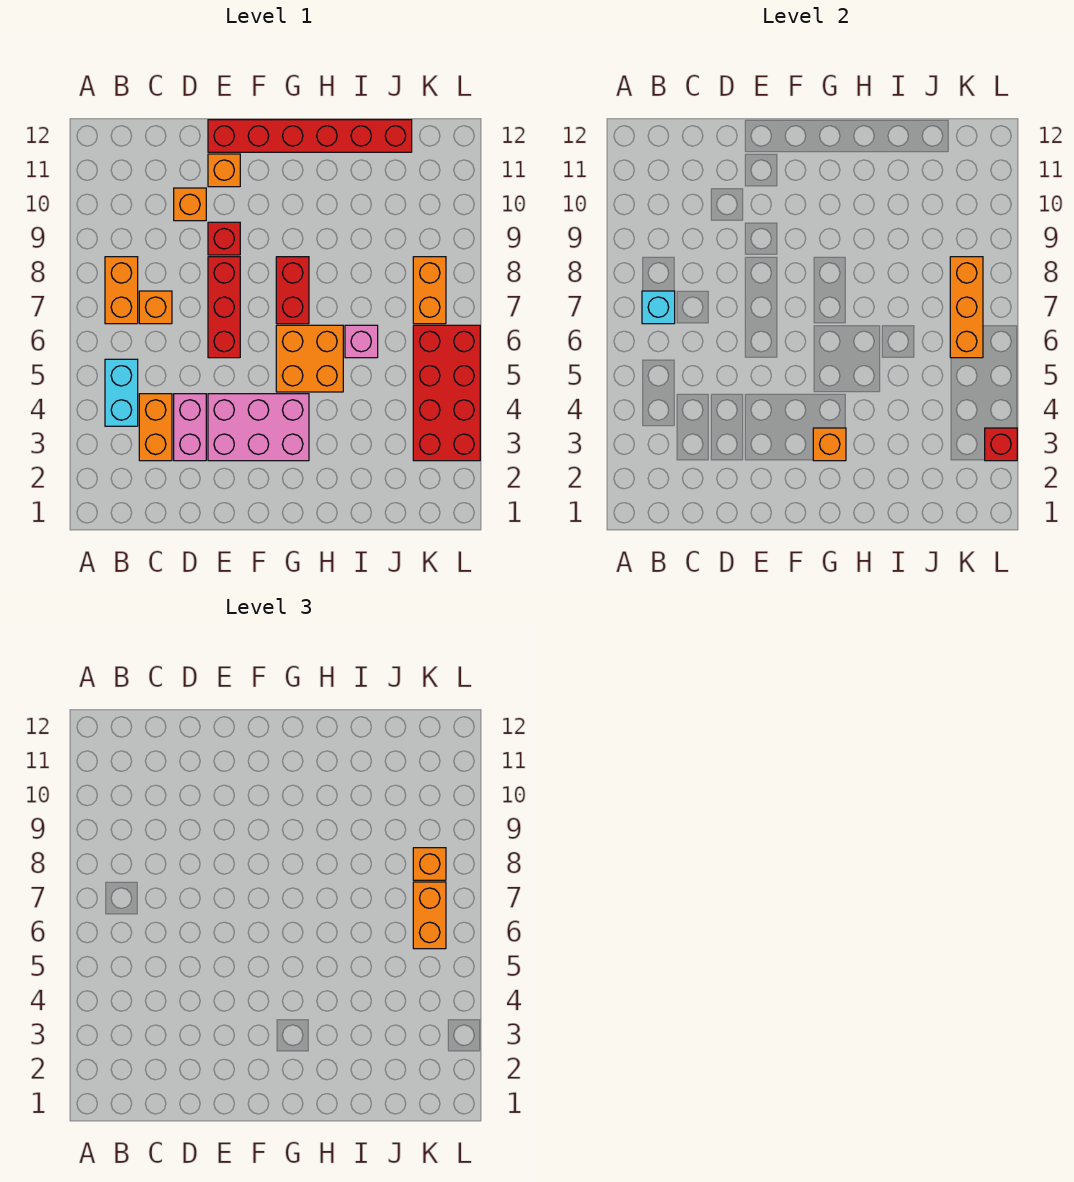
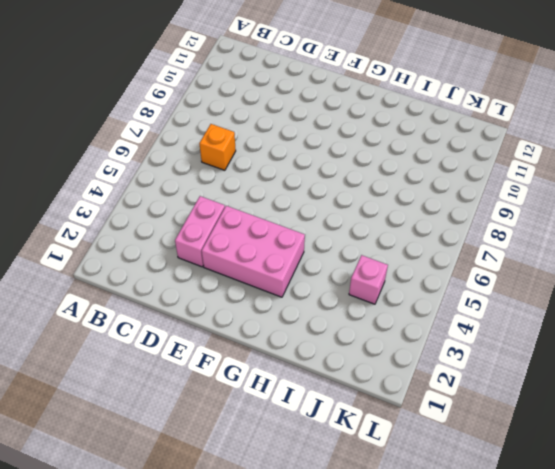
pink 1x1 brick [349,255,388,304] -> pink 1x1 brick moved to [345,325,378,358]
none -> cyan 1x2 brick [105,359,138,426]
none -> orange 1x2 brick [105,257,138,324]
none -> orange 1x2 brick [139,394,172,461]

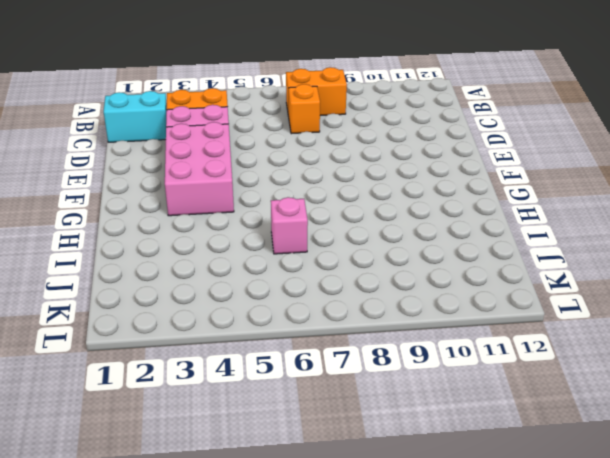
cyan 1x2 brick [104,91,167,142] -> cyan 1x2 brick moved to [105,359,138,426]
none -> orange 1x1 brick [174,188,206,221]
none -> red 1x3 brick [208,257,240,358]
none -> red 1x1 brick [208,222,240,255]

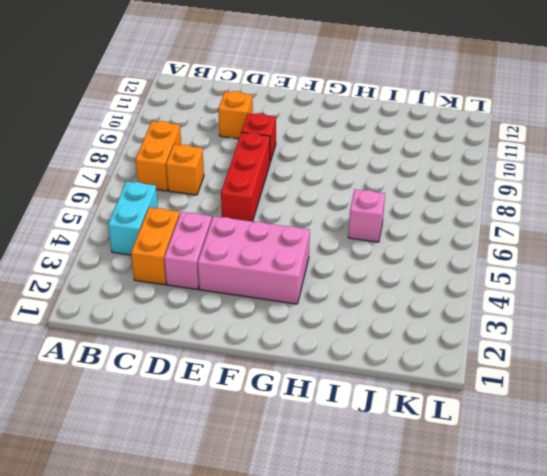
none -> orange 1x1 brick [208,154,240,187]
none -> red 1x6 brick [208,120,412,152]
none -> orange 2x2 brick [276,325,343,392]

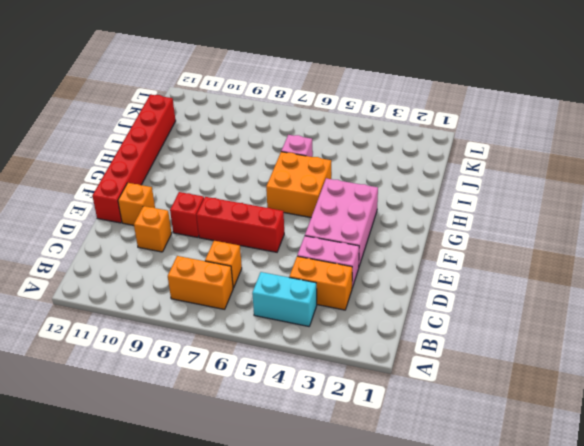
none -> red 1x2 brick [276,257,309,324]
none -> red 2x4 brick [413,325,480,461]
none -> orange 1x2 brick [413,257,446,324]

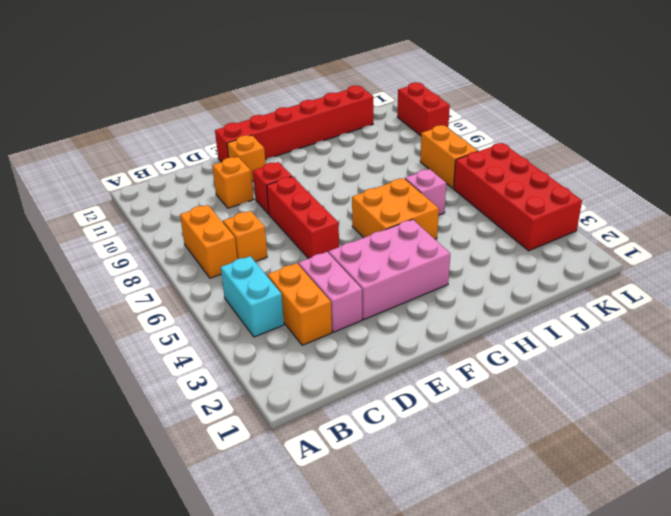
red 1x2 brick [397,82,450,136] -> red 1x2 brick moved to [276,257,309,324]
none -> cyan 1x1 brick [642,291,675,324]
none -> orange 1x1 brick [813,428,846,461]
none -> orange 1x3 brick [950,257,983,358]

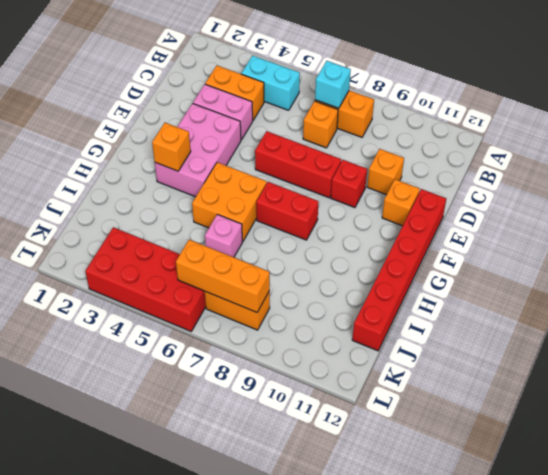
none -> red 1x1 brick [985,428,1017,461]
none -> orange 1x2 brick [413,882,446,949]
none -> orange 1x1 brick [413,848,446,880]

